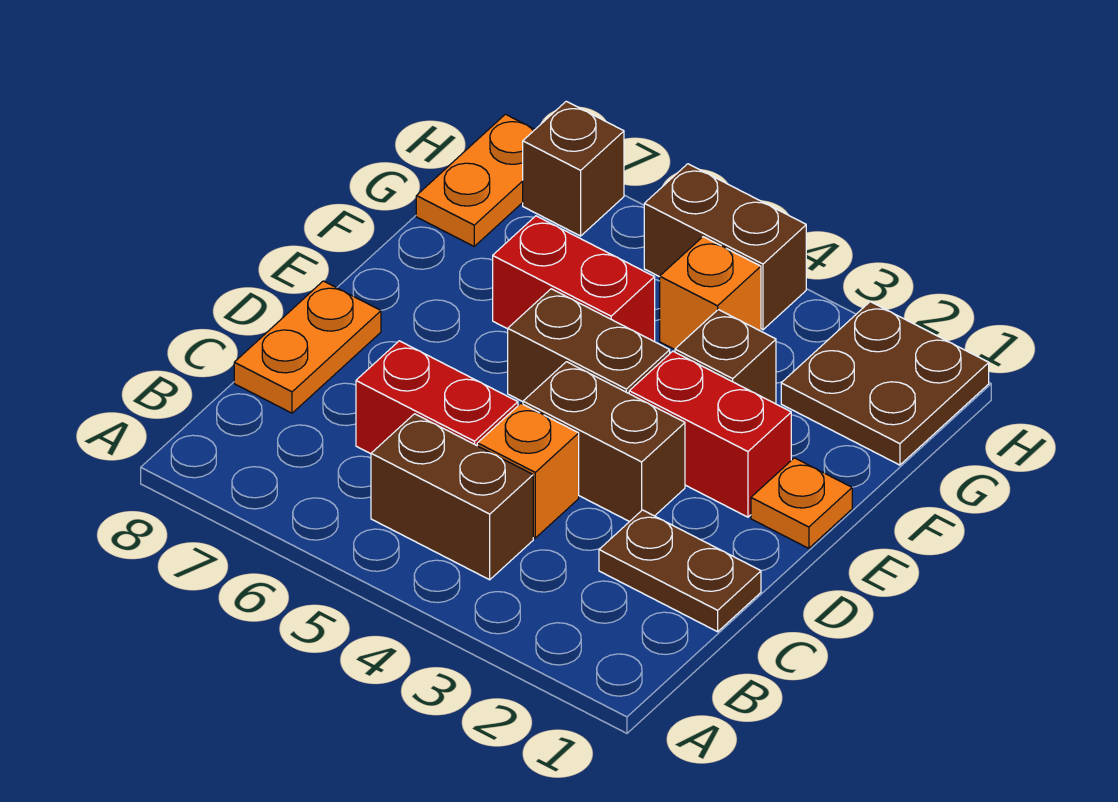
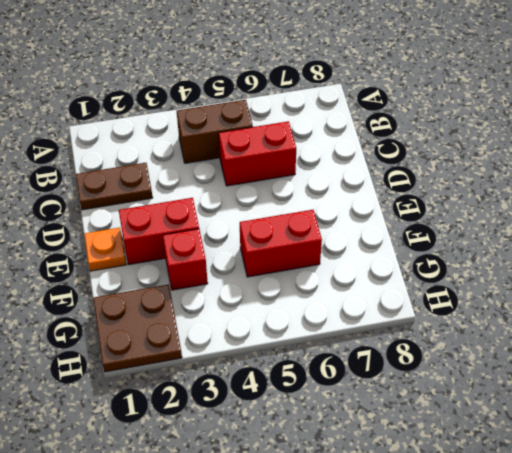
red 1x1 brick [163,229,208,290] -> brown 1x1 brick [675,310,776,404]
none -> orange 1x1 brick [477,404,579,538]
none -> orange 1x2 plate [234,281,381,413]
none -> brown 1x2 brick [523,362,685,522]

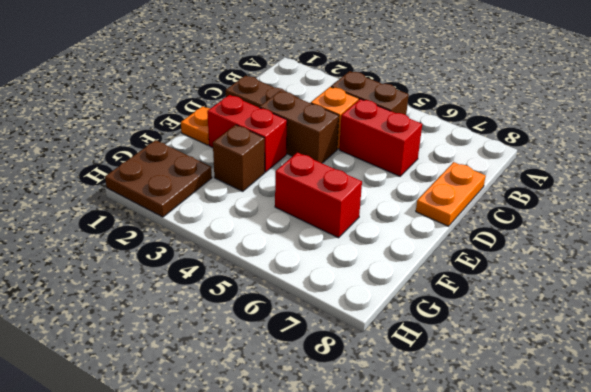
none -> brown 1x2 brick [508,289,670,402]
none -> orange 1x1 brick [660,237,761,350]
none -> orange 1x2 plate [416,114,535,246]

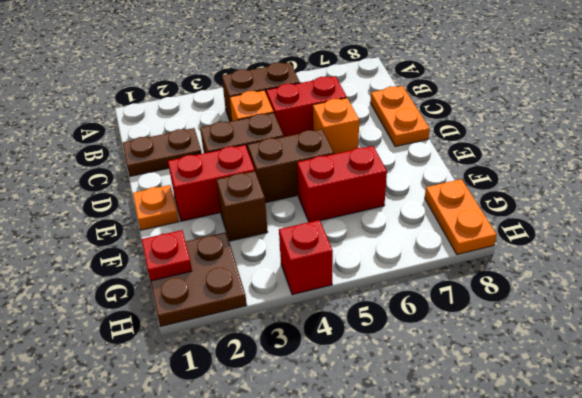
orange 1x1 brick [313,98,359,154] -> orange 1x1 brick moved to [660,237,761,350]
red 1x1 plate [141,230,192,281] -> none
red 1x1 brick [279,220,333,295] -> brown 1x2 brick [644,164,806,330]
none -> brown 1x1 brick [523,101,624,236]

